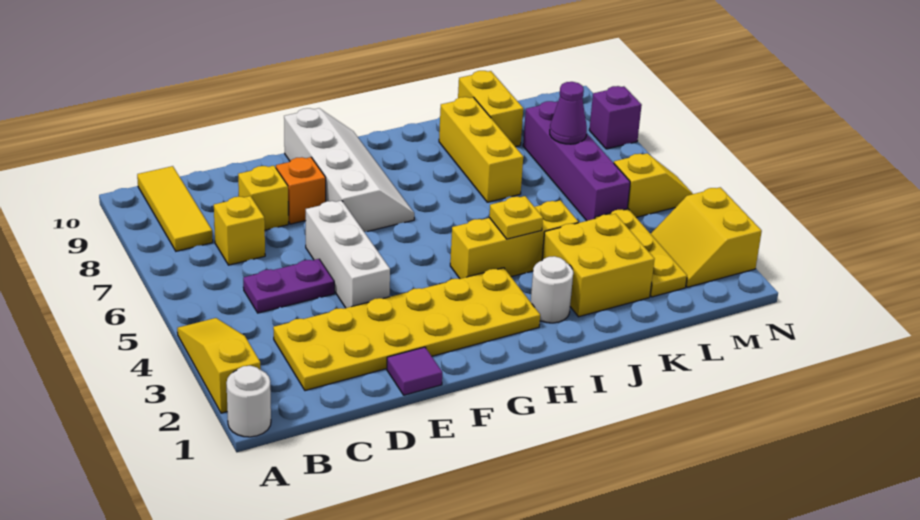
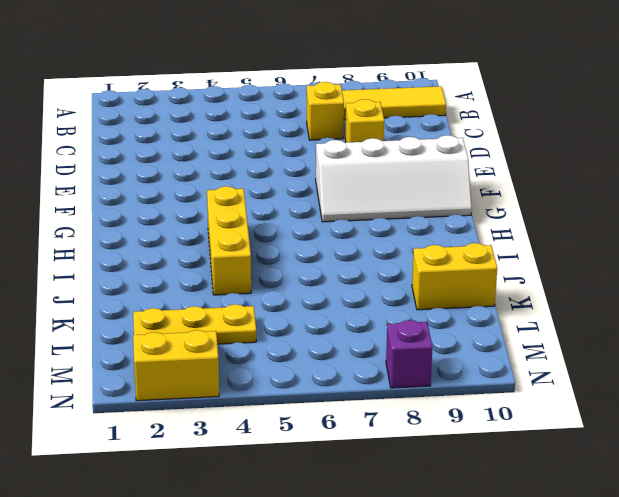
none -> white 1x1 round brick [227,366,271,437]
none -> yellow 1x3 slope [177,318,261,413]
none -> yellow 2x6 plate [273,268,540,391]

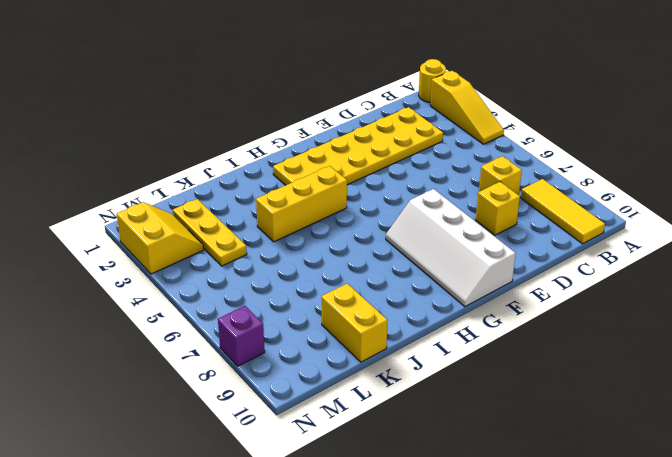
yellow 1x1 round brick [419,59,446,102] -> white 1x1 round brick [227,366,271,437]
none -> purple 1x2 plate [243,259,334,313]
none -> purple 1x1 tile [387,347,442,395]
none -> white 1x3 brick [306,200,390,308]

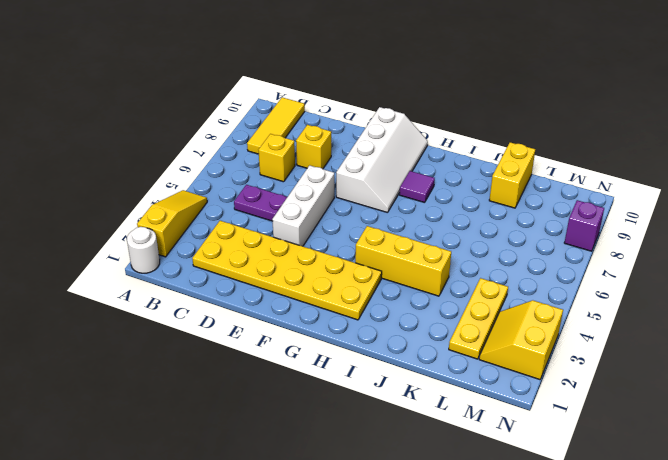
purple 1x1 tile [399,171,435,203] -> purple 1x1 tile moved to [387,347,442,395]
none -> orange 1x1 brick [276,157,326,224]
none -> white 1x1 round brick [531,256,573,323]
none -> yellow 2x2 brick [542,214,655,317]

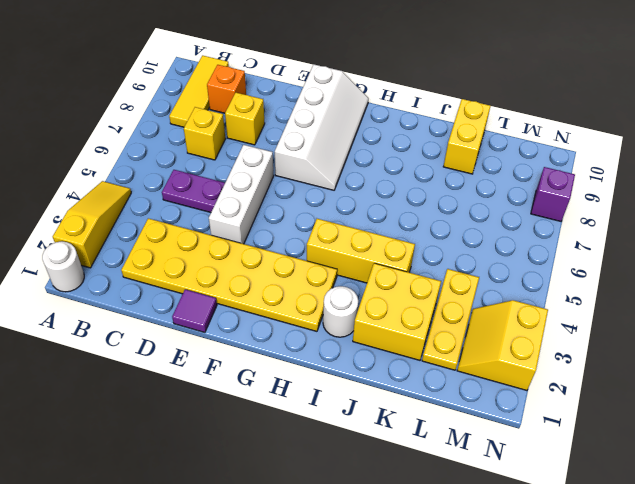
orange 1x1 brick [207,65,246,113] -> orange 1x1 brick moved to [276,157,326,224]
none -> yellow 1x3 brick [439,97,523,202]
none -> purple 1x4 brick [523,101,630,221]
none -> yellow 1x2 slope [614,153,693,217]

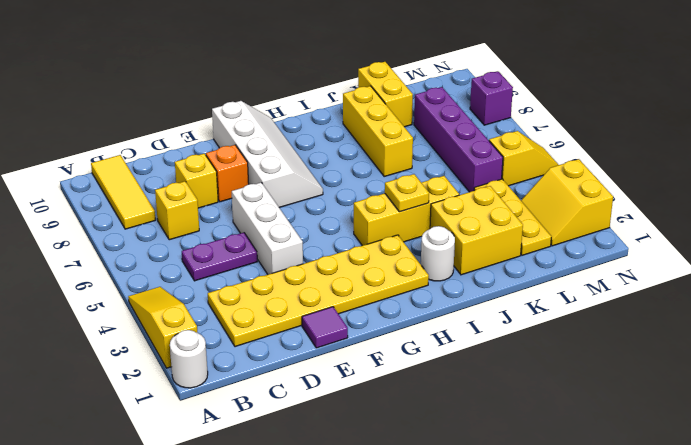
none -> purple 1x1 cone [550,82,587,144]

